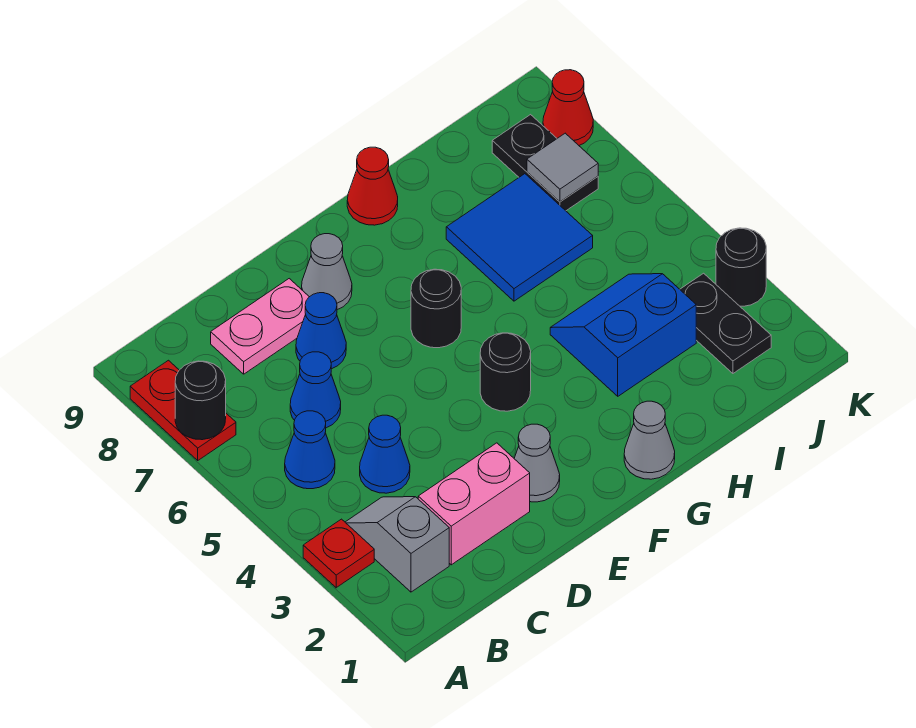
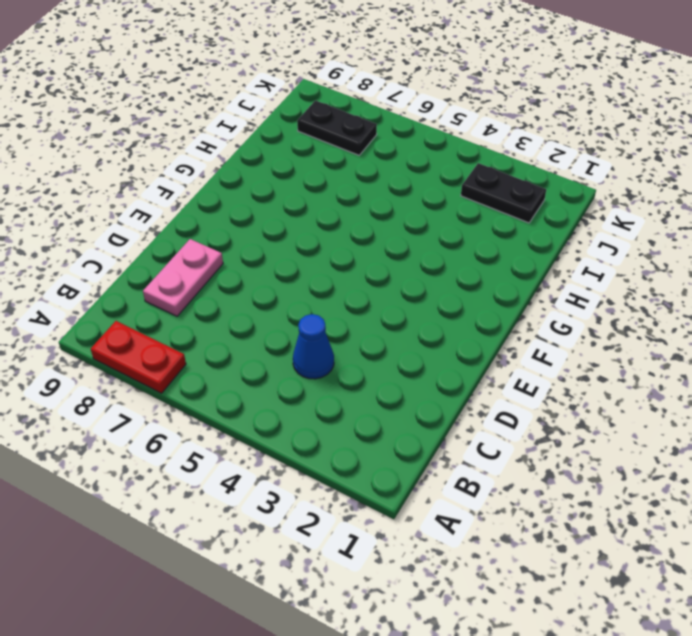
none -> red 1x1 plate [303,519,374,588]
none -> grey 1x2 slope [345,497,449,592]
none -> blue 1x1 cone [285,411,335,489]

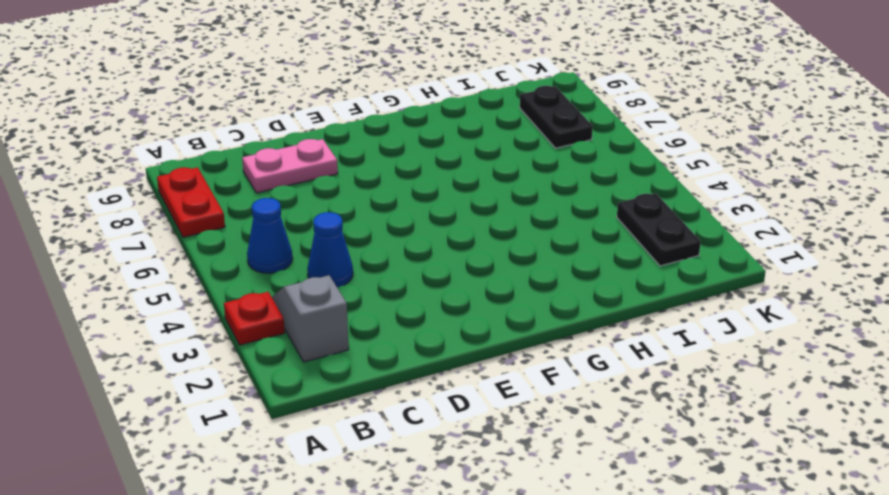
none -> pink 1x2 brick [418,443,530,565]
none -> blue 1x1 cone [290,352,341,428]
none -> blue 1x1 cone [296,293,346,369]

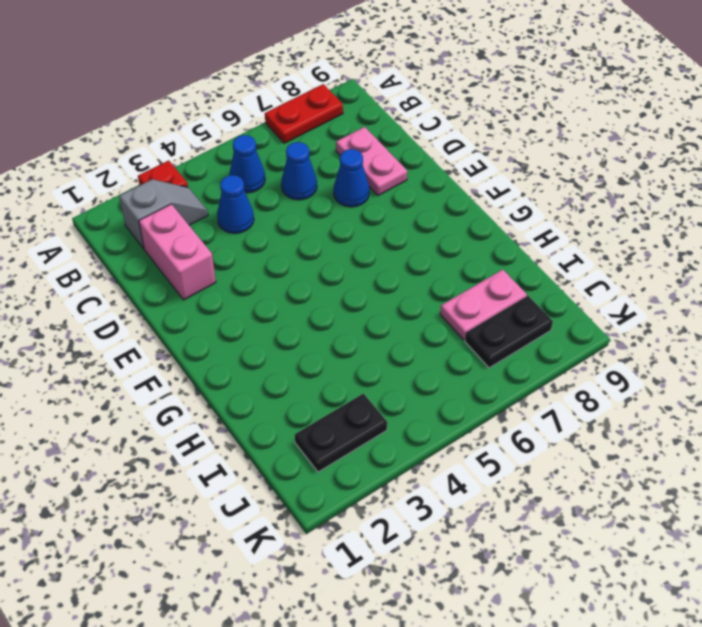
pink 1x2 plate [440,270,527,340] -> blue 2x2 tile [446,174,593,301]
none -> grey 1x1 cone [514,424,560,502]
none -> grey 1x1 cone [302,234,352,310]
none -> black 1x1 round brick [480,333,531,411]

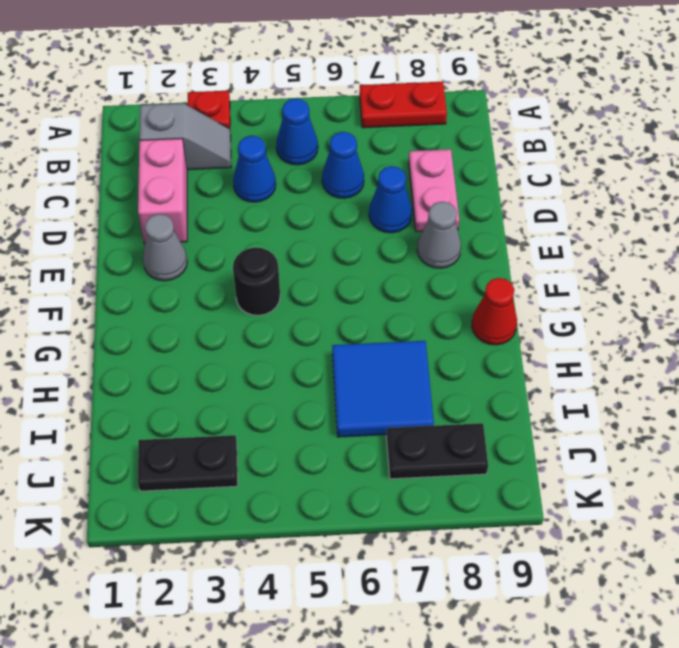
none -> black 1x1 round brick [411,269,461,348]
none -> grey 1x1 cone [624,401,675,479]
none -> blue 2x2 slope [550,274,696,396]

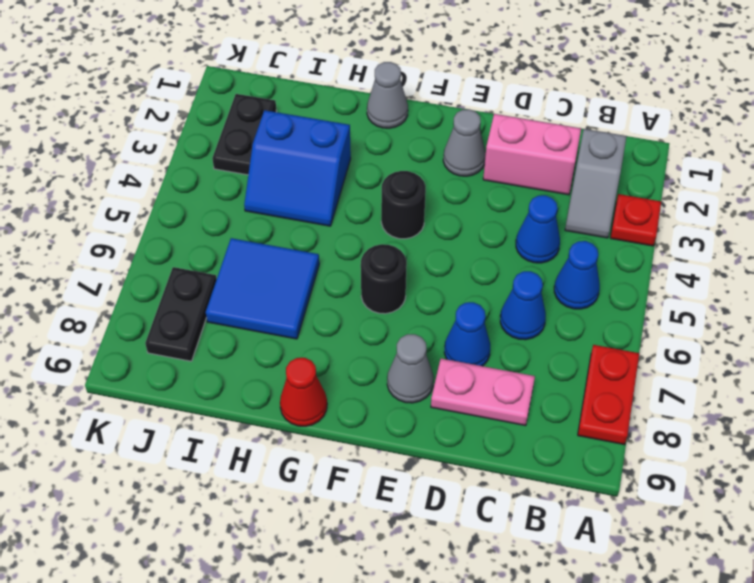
none -> black 1x1 round brick [716,228,766,306]
none -> red 1x1 cone [543,70,593,145]
none -> black 1x1 round brick [175,361,226,440]

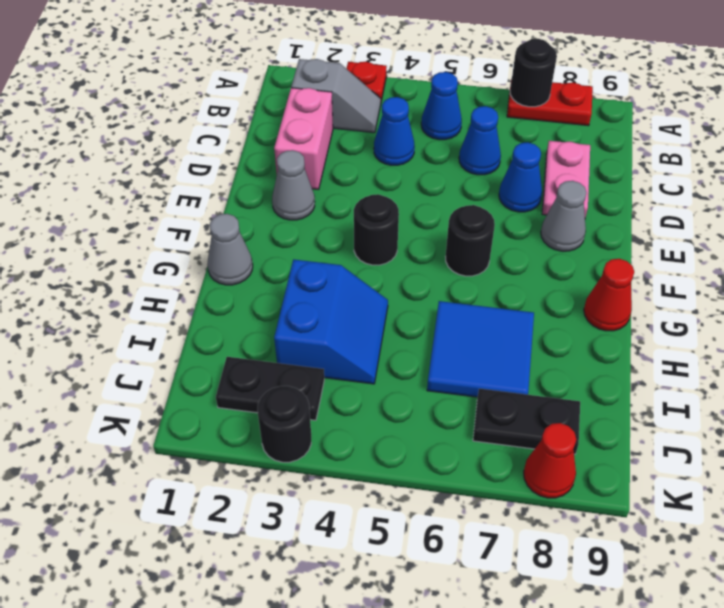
none -> grey 1x1 tile [527,133,598,202]

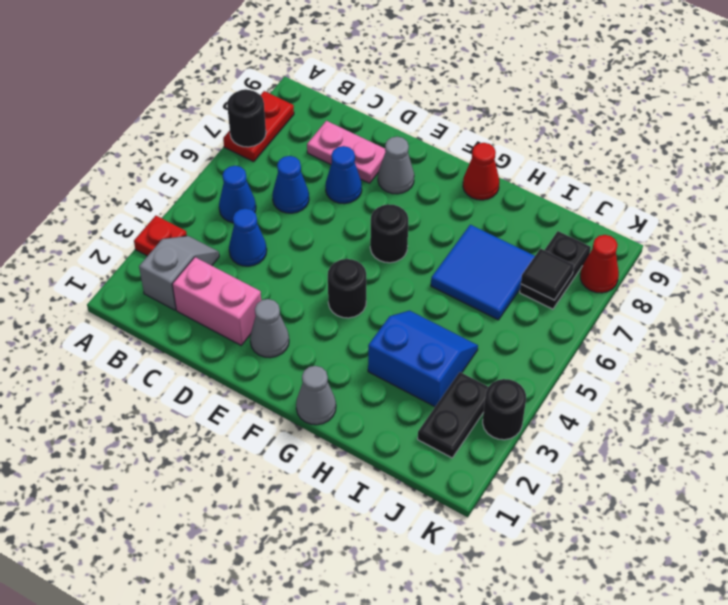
black 1x1 tile [521,249,574,300] -> grey 1x1 tile [527,133,598,202]

